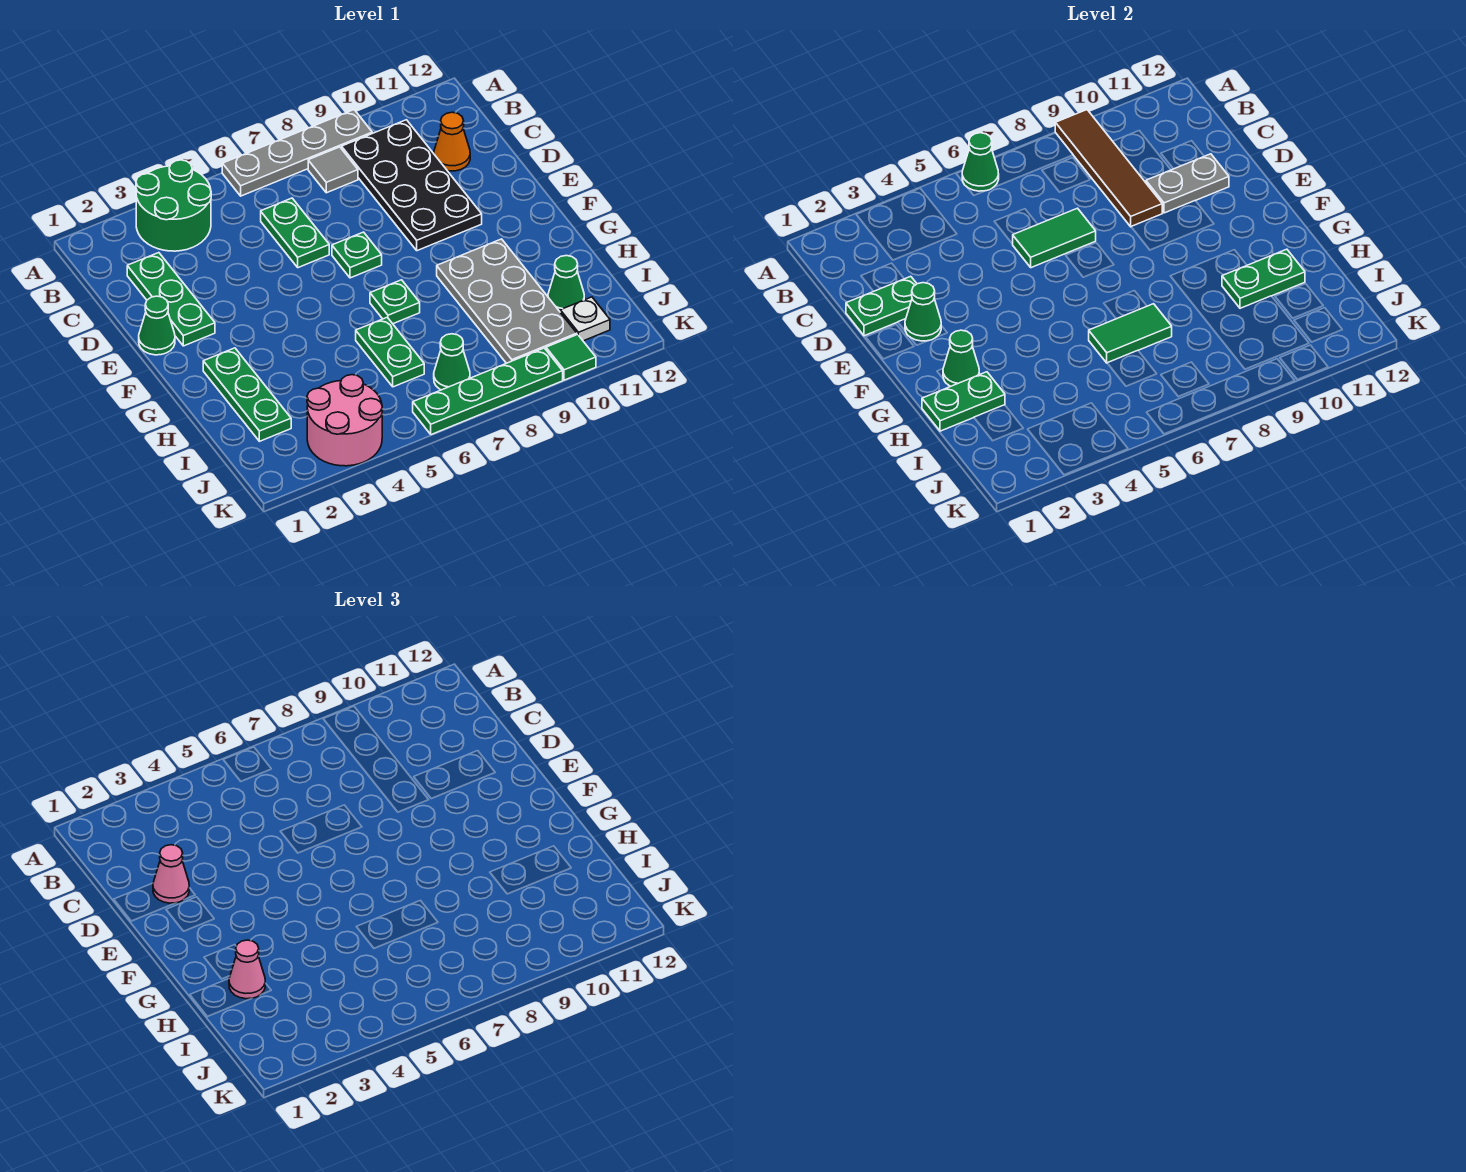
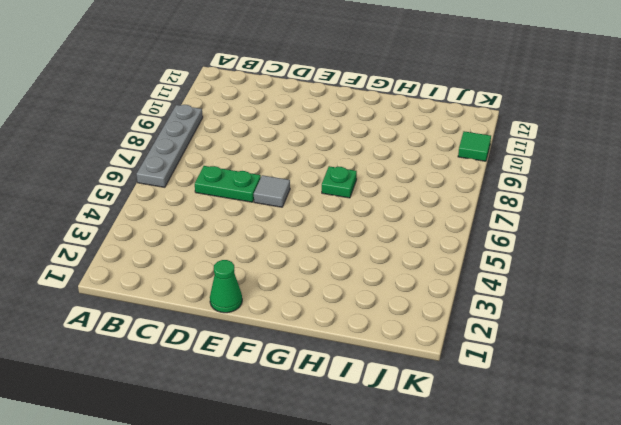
grey 1x1 tile [254,175,290,207] -> grey 1x1 tile moved to [308,147,358,193]
none -> green 2x2 round brick [136,160,211,251]
none -> black 2x4 plate [341,120,482,251]
none -> green 1x3 plate [127,253,215,346]
none -> orange 1x1 cone [434,112,470,171]

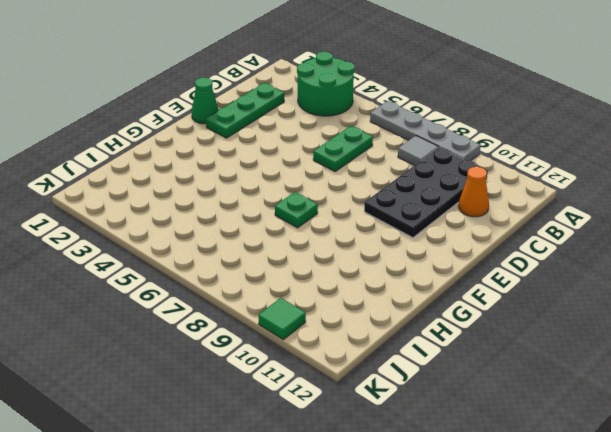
none -> green 1x1 plate [332,232,382,278]
none -> green 1x3 plate [203,348,291,441]
none -> grey 2x4 plate [437,239,577,363]
none -> green 1x2 plate [356,317,424,387]

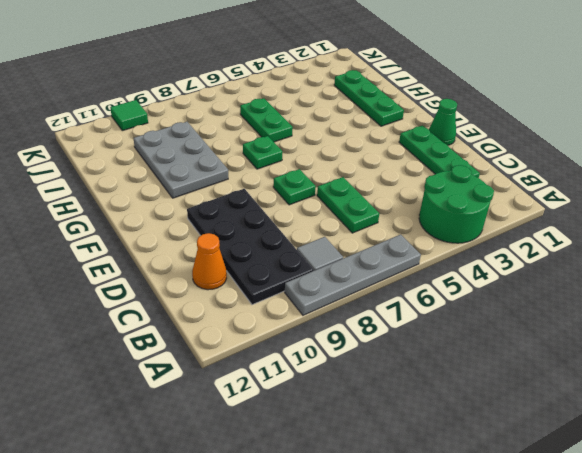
grey 2x3 plate [134,122,228,198] -> grey 2x4 plate [437,239,577,363]
none -> green 1x1 cone [548,256,584,311]
none -> pink 2x2 round brick [307,375,382,466]
none -> green 1x1 cone [434,334,470,390]
none -> white 1x1 plate [560,297,610,341]

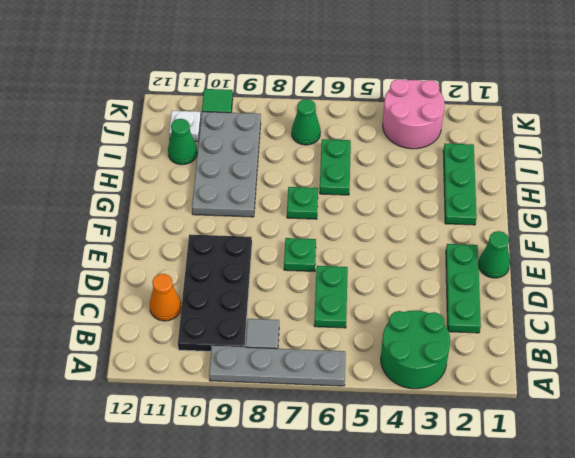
none -> green 1x4 plate [413,348,563,435]
none -> green 1x1 cone [962,133,999,191]
none -> brown 1x4 tile [1055,110,1162,227]
none -> green 1x2 plate [846,276,917,336]

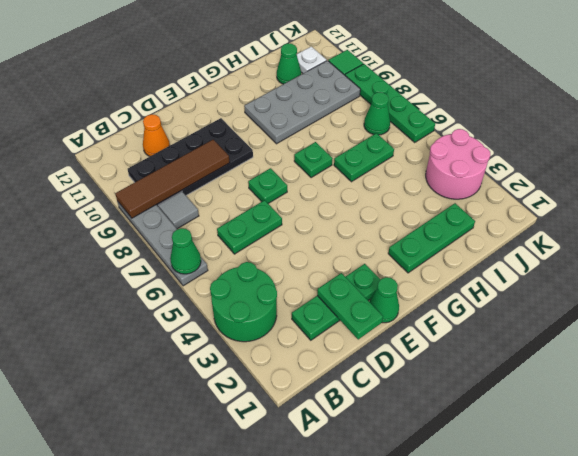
none -> green 1x2 tile [1013,208,1096,268]
none -> grey 1x2 plate [1146,154,1229,213]
none -> green 1x1 cone [905,283,941,341]
none -> green 1x1 cone [943,330,979,386]

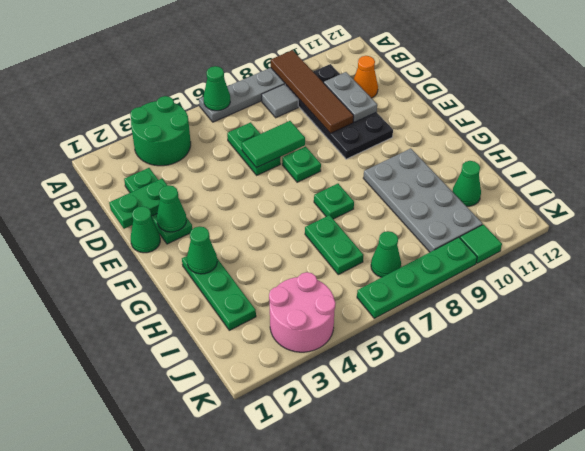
grey 1x2 plate [324,72,377,122] -> grey 1x2 plate turned to [1146,154,1229,213]
none -> white 1x1 plate [560,297,610,341]
none -> green 1x2 plate [922,372,1005,431]
none -> green 1x2 tile [1089,304,1172,363]
none -> green 1x2 plate [1222,249,1305,308]

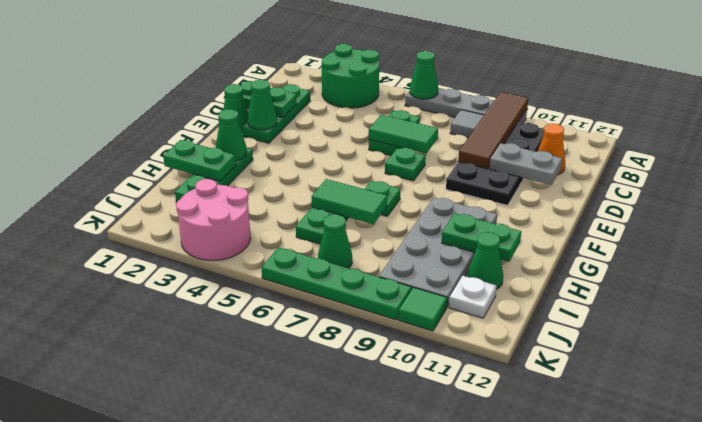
none -> pink 1x1 cone [153,845,189,903]
none -> pink 1x1 cone [229,940,265,999]

